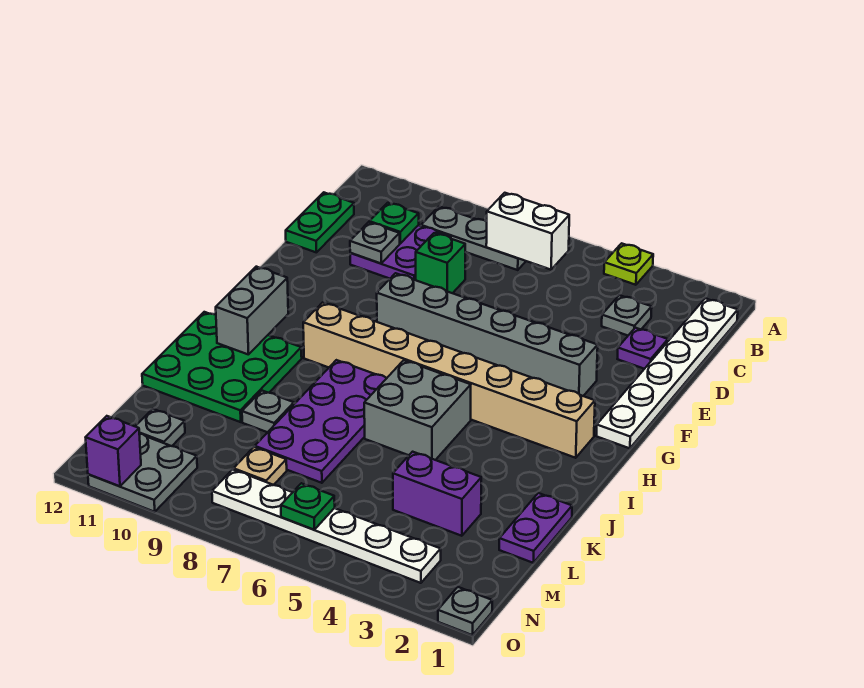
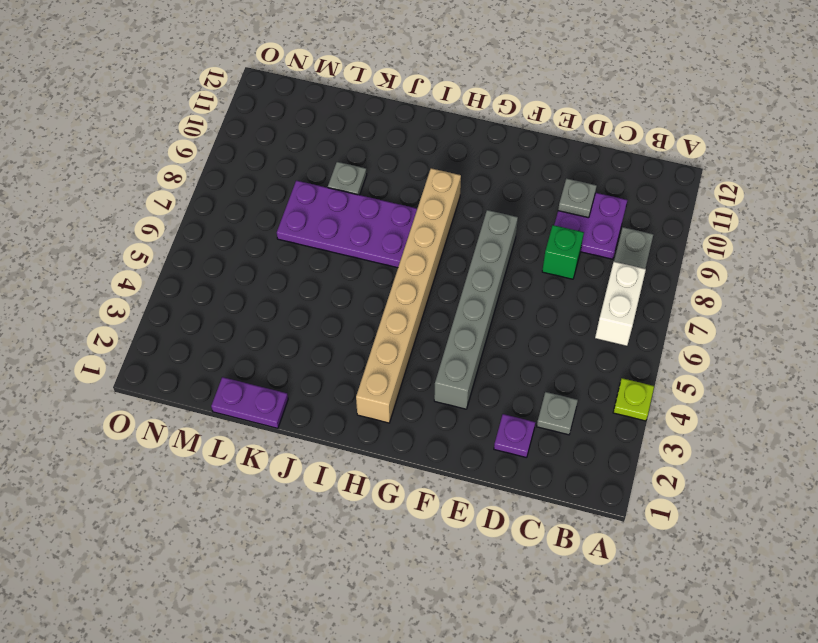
none -> white 1x6 plate [596,298,738,448]
none -> green 1x2 plate [286,192,354,252]
none -> grey 2x2 brick [364,360,471,460]

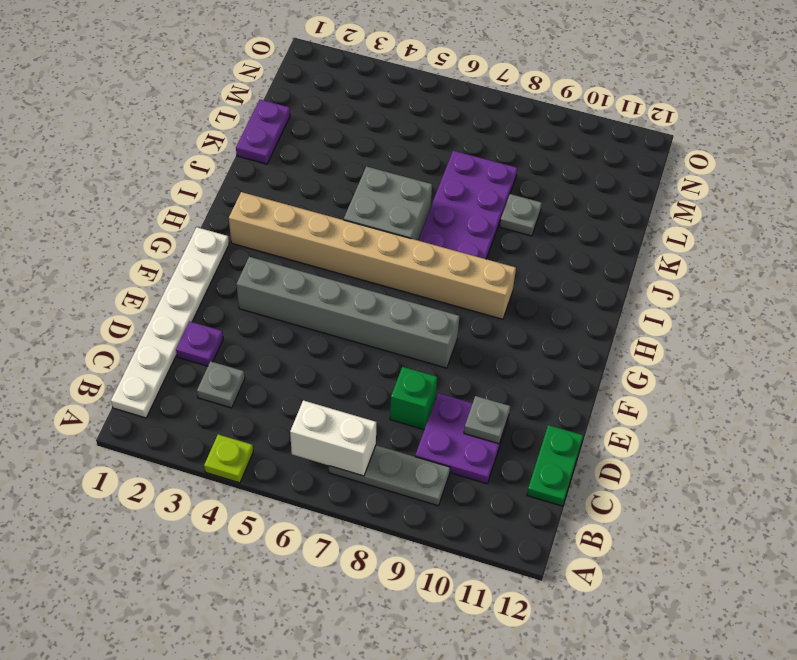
none -> green 3x3 plate [142,312,302,422]
none -> purple 1x2 brick [393,452,481,536]
none -> tan 1x1 plate [234,447,287,485]

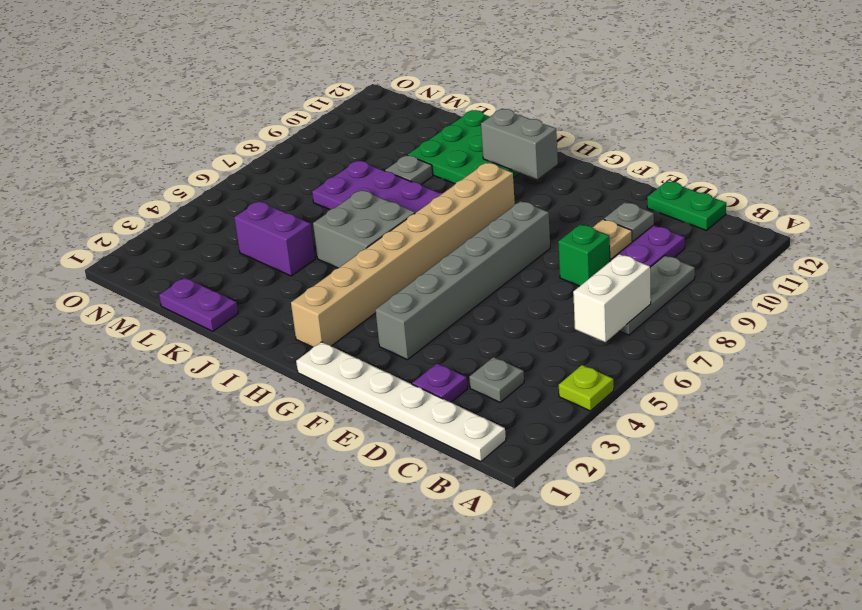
tan 1x1 plate [592,219,632,259] -> tan 1x1 plate moved to [234,447,287,485]
purple 1x2 brick [234,201,315,276] -> purple 1x2 brick turned to [393,452,481,536]
none -> grey 1x1 plate [135,409,185,446]
none -> white 1x6 plate [212,469,441,583]
none -> grey 2x2 plate [88,434,197,512]

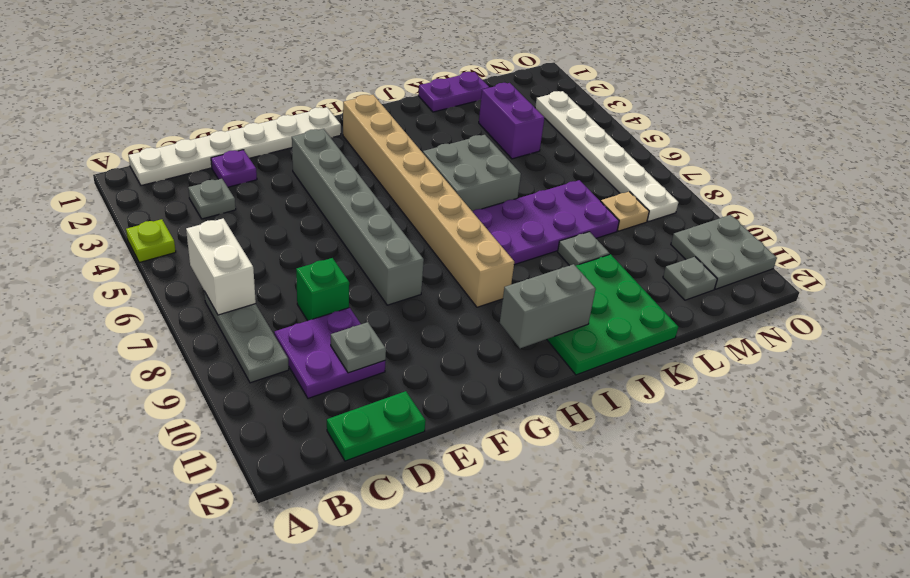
none -> grey 1x1 plate [438,587,492,635]
none -> green 1x1 plate [369,203,419,243]
none -> green 1x1 plate [281,483,335,530]

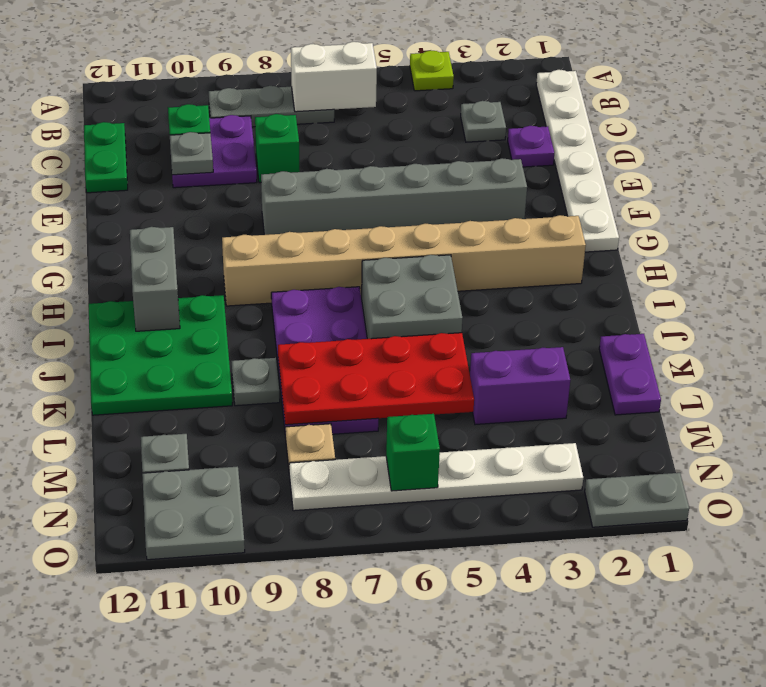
red 2x4 plate [278,333,474,425] -> none
green 1x1 brick [386,414,440,491] -> green 1x1 plate [281,483,335,530]
grey 1x2 plate [585,473,689,527] -> grey 1x1 plate [438,587,492,635]
none -> purple 1x1 brick [86,416,141,486]

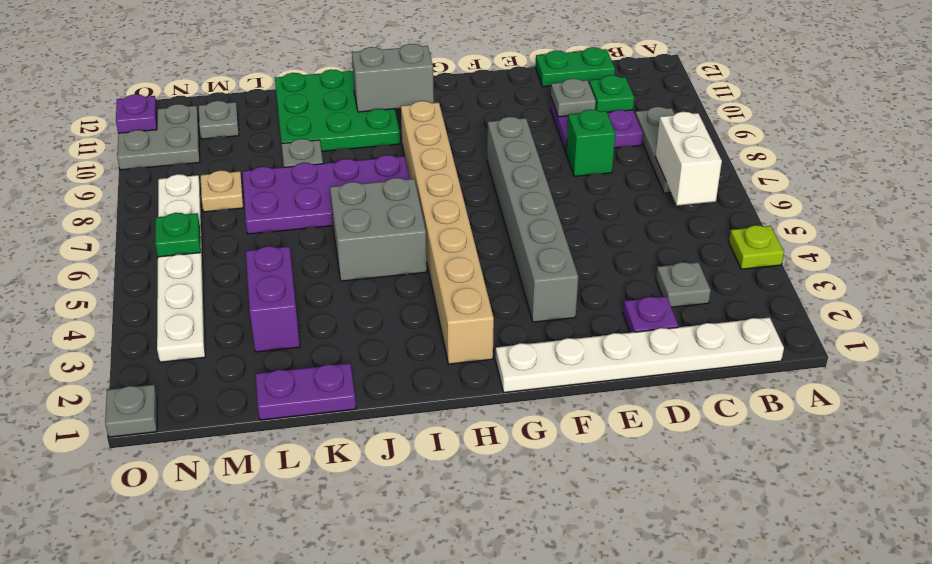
purple 1x1 plate [116,94,157,133] -> purple 1x1 brick [86,416,141,486]

